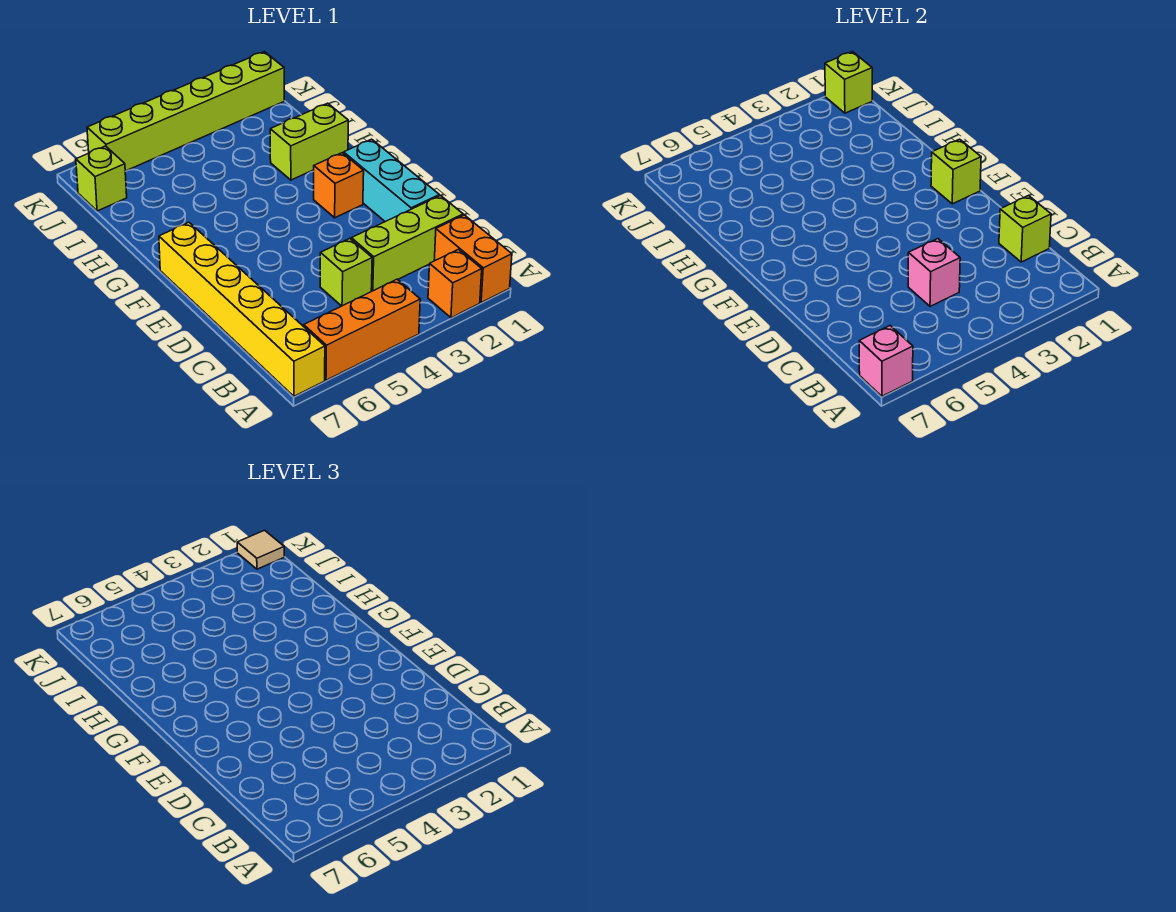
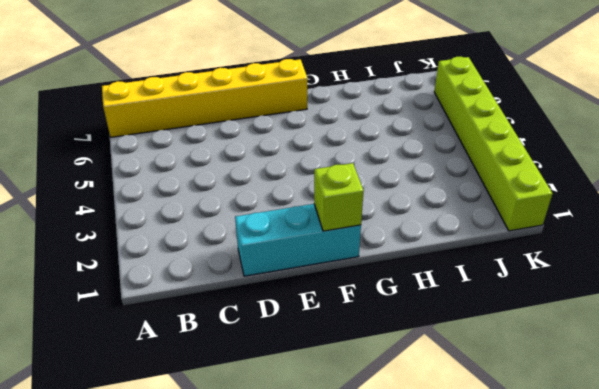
none -> orange 1x2 brick [434,215,512,302]
none -> orange 1x1 brick [428,249,482,318]
none -> orange 1x3 brick [304,279,420,380]

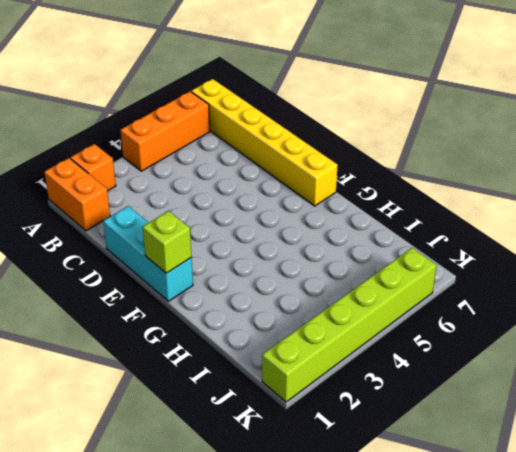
none -> lime 1x3 brick [351,196,463,291]
none -> lime 1x1 brick [320,239,372,306]
none -> orange 1x1 brick [314,153,364,218]

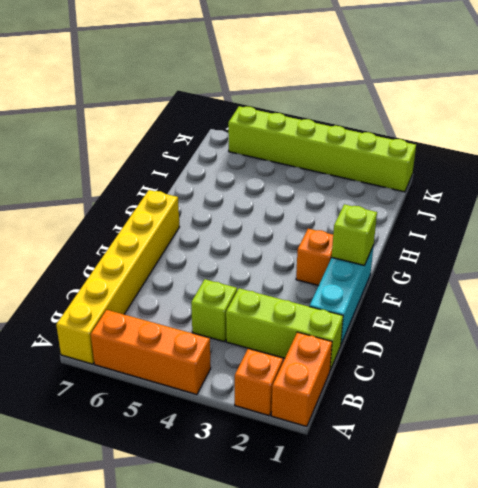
none -> lime 1x2 brick [270,103,348,180]
none -> lime 1x1 brick [76,146,127,211]
none -> pink 1x1 brick [859,326,913,396]

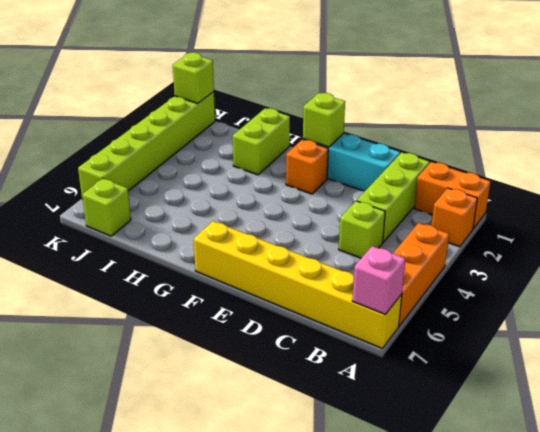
none -> lime 1x1 brick [999,196,1051,262]
none -> pink 1x1 brick [908,239,960,306]
none -> tan 1x1 tile [237,530,284,569]

